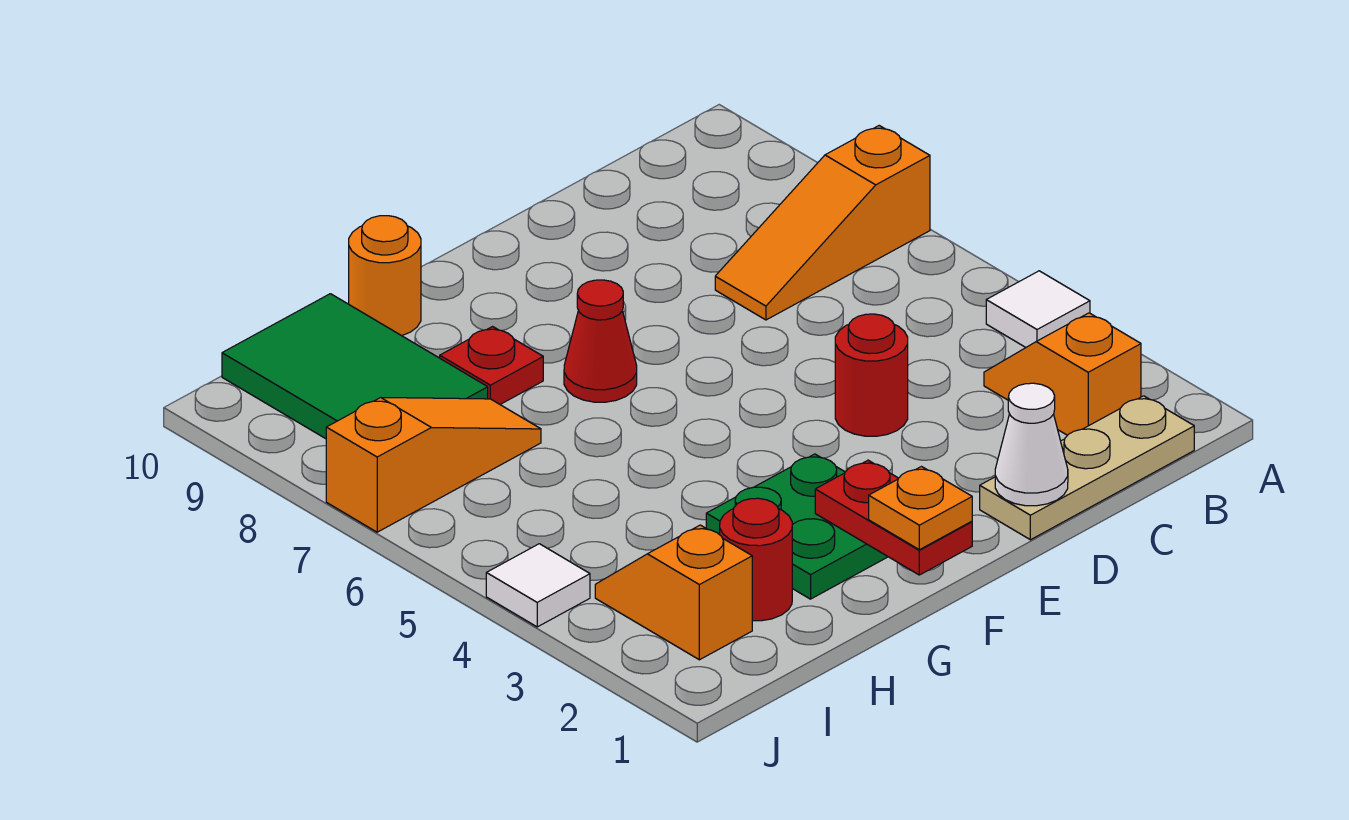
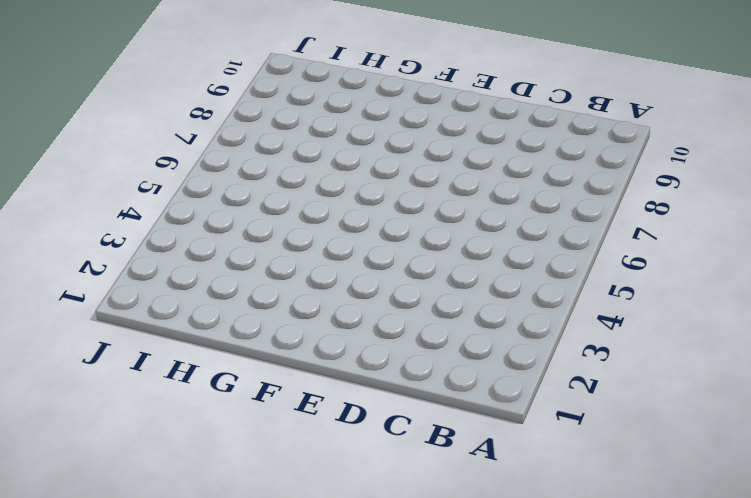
none -> white 1x1 tile [986,271,1090,347]
none -> orange 1x3 slope [715,126,930,320]
none -> tan 1x3 plate [980,396,1194,540]

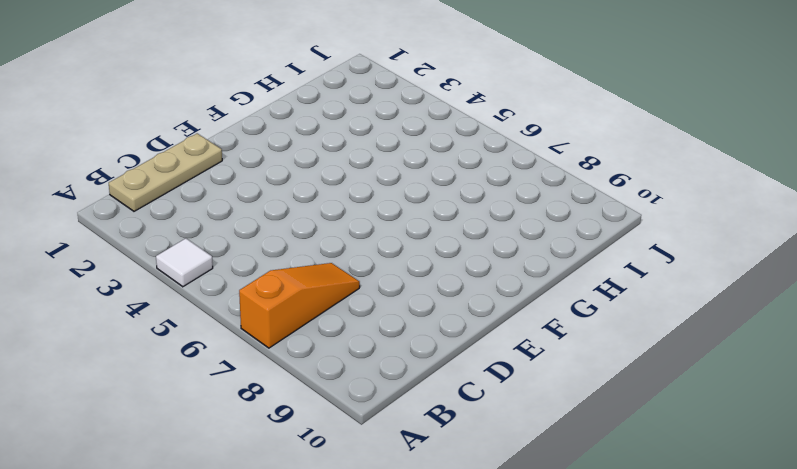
none -> orange 1x2 slope [984,313,1141,435]
none -> red 1x1 round brick [835,314,908,436]
none -> green 2x2 plate [706,454,888,599]

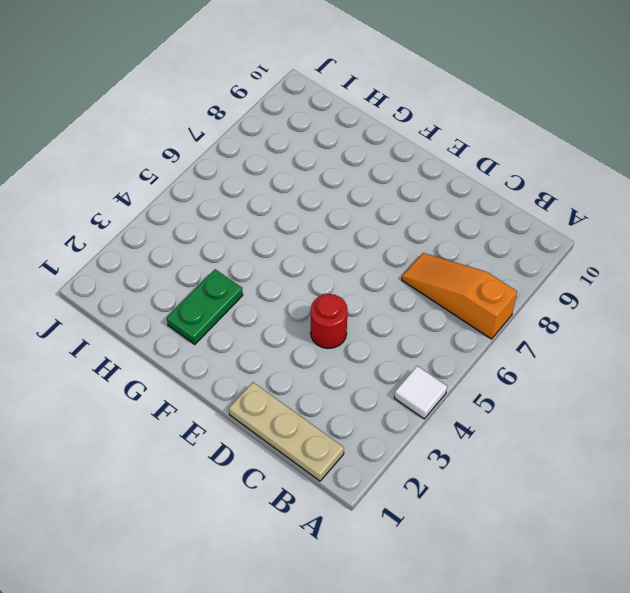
green 1x2 plate [167,269,243,344] -> green 2x2 plate [706,454,888,599]
none -> orange 1x2 slope [984,313,1141,435]
none -> red 1x1 cone [564,280,637,402]
none -> red 1x1 plate [440,327,543,404]

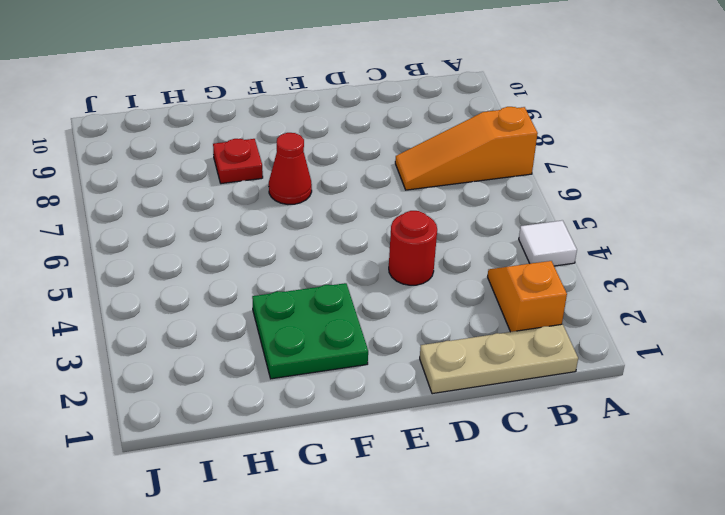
none -> orange 1x1 round brick [349,216,421,336]
none -> red 1x1 round brick [720,498,792,621]
none -> orange 1x3 slope [326,398,541,532]

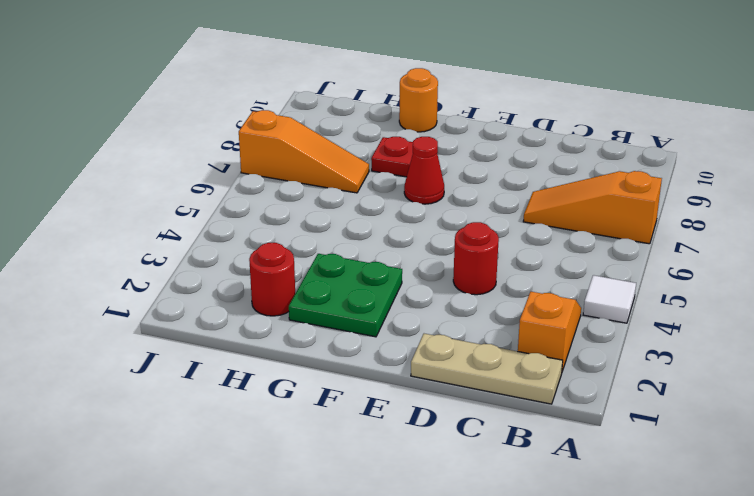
none -> green 2x3 tile [222,294,488,439]
none -> orange 1x2 slope [595,525,752,660]
none -> white 1x1 tile [486,544,590,627]

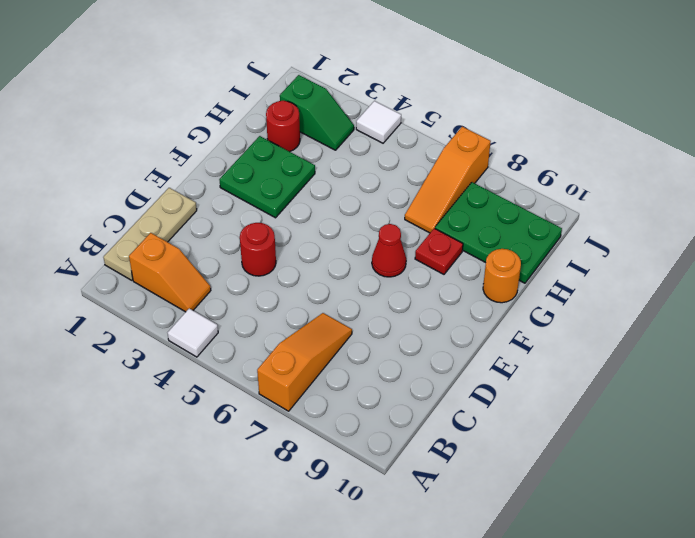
green 2x3 plate [435,182,562,283] -> green 2x3 tile [222,294,488,439]
green 1x2 slope [280,75,354,150] -> orange 1x2 slope [595,525,752,660]
none -> white 1x1 cone [995,383,1068,506]
none -> red 1x2 plate [815,460,972,575]
none -> orange 1x1 plate [869,467,972,550]

